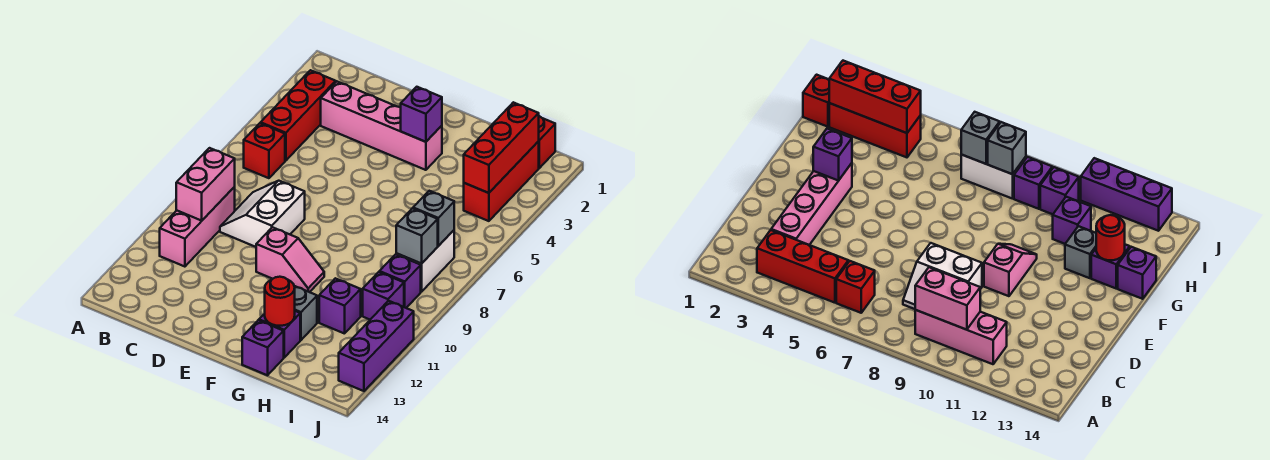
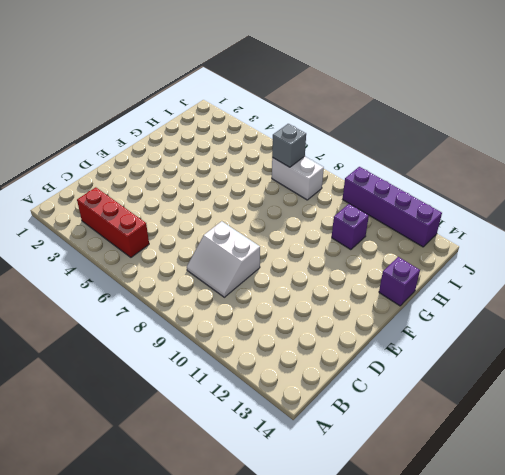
purple 1x4 brick [343,167,442,247] -> purple 1x3 brick [339,301,414,391]
none -> red 1x1 brick [244,123,285,178]
none -> pink 1x3 brick [160,187,235,267]
none -> pink 1x4 brick [321,82,442,170]

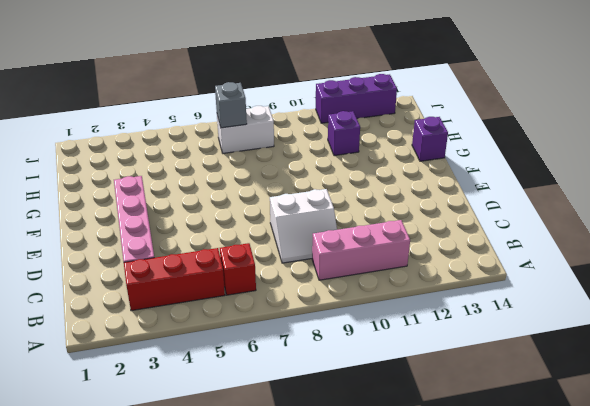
none -> pink 1x2 slope [256,227,324,292]
none -> grey 1x1 brick [294,286,317,340]
none -> purple 1x1 brick [259,311,300,357]

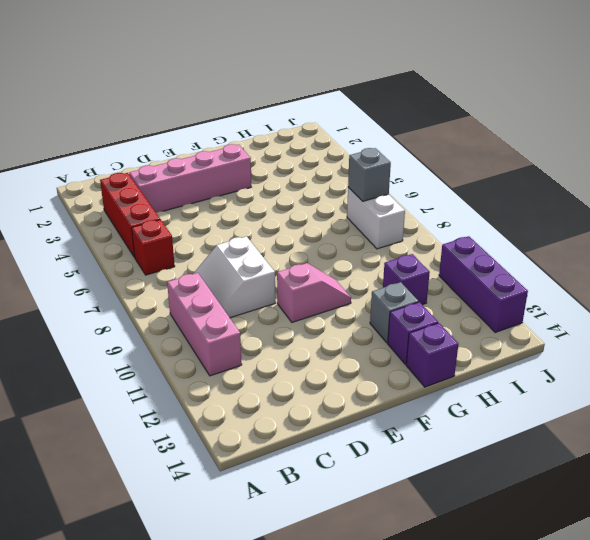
none -> red 1x1 brick [538,116,555,168]
none -> red 1x3 brick [464,142,539,221]
none -> purple 1x1 brick [379,254,421,308]

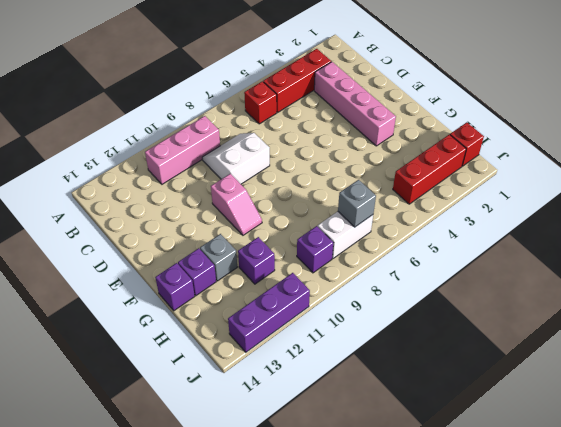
none -> purple 1x1 brick [363,272,404,320]
none -> pink 1x2 brick [176,148,235,221]
none -> purple 1x1 brick [401,87,442,142]

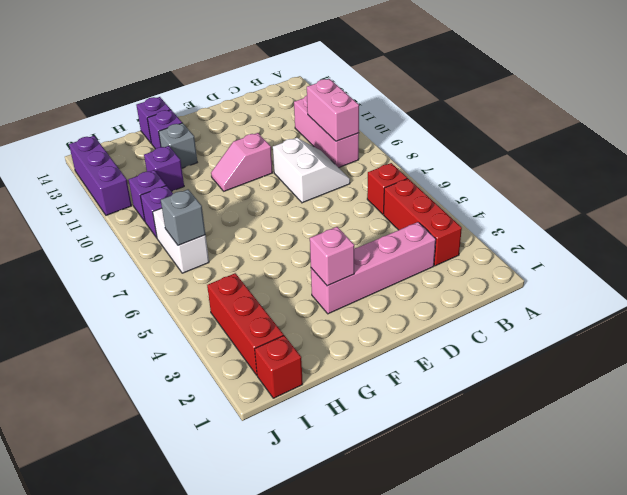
pink 1x1 brick [310,227,354,286] -> purple 1x1 brick [401,87,442,142]
none -> red 1x1 round brick [265,277,295,326]
none -> red 1x3 brick [464,102,539,193]
none -> grey 1x1 brick [396,208,438,264]

